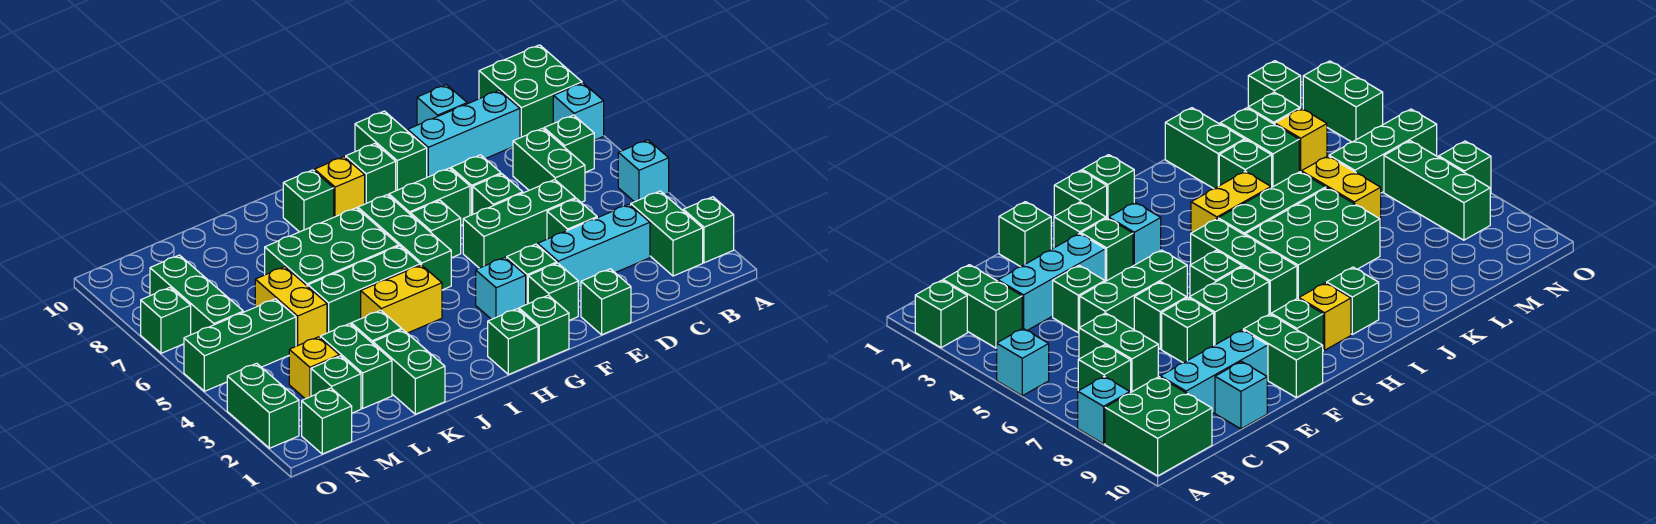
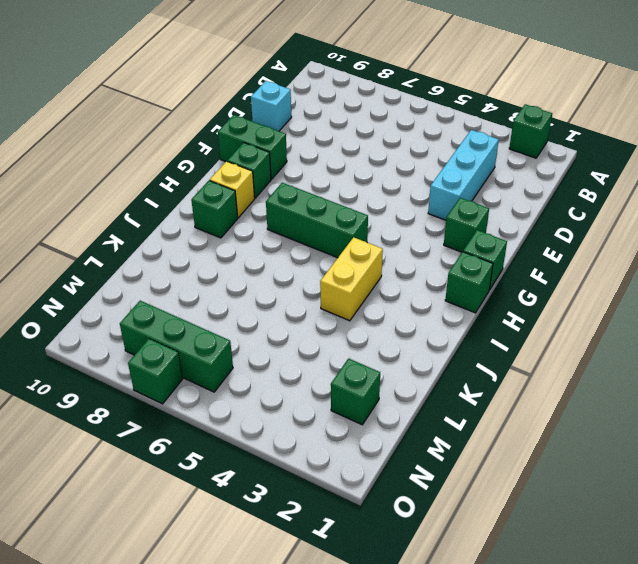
none -> cyan 1x1 brick [618,140,669,202]
none -> cyan 1x1 brick [553,83,604,140]
none -> green 2x2 brick [479,45,582,138]
none -> green 1x2 brick [631,191,703,276]

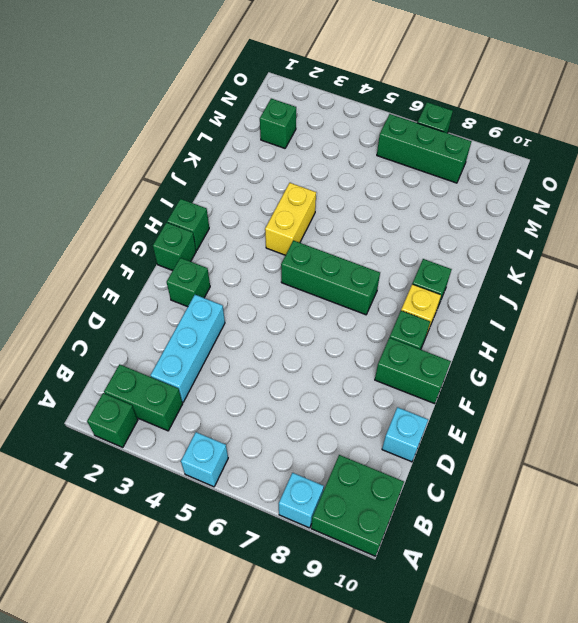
none -> green 1x1 brick [544,115,595,172]
none -> green 1x2 brick [513,128,585,202]
none -> cyan 1x3 brick [408,90,520,177]
none -> green 1x1 brick [547,199,597,239]

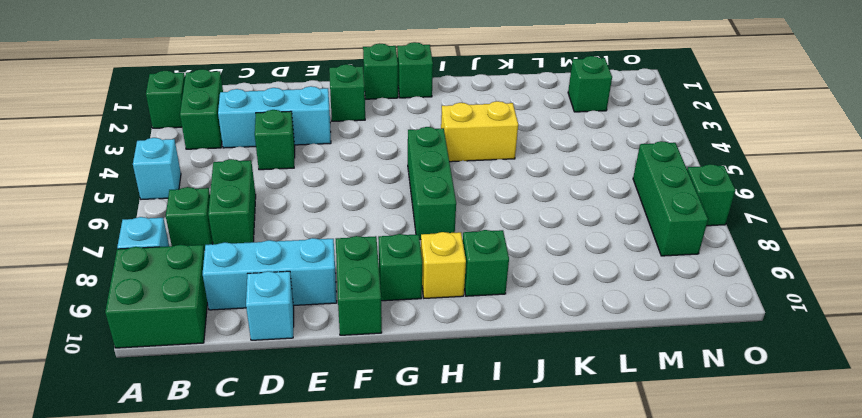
none -> green 1x3 brick [463,180,576,268]
none -> green 1x1 brick [581,269,631,335]
none -> green 1x1 brick [473,174,523,214]
none -> green 1x1 brick [451,155,501,215]

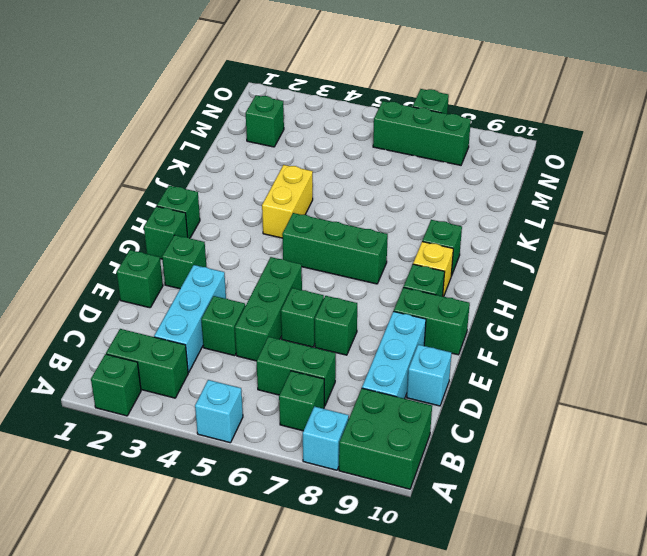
none -> green 1x1 brick [507,244,557,305]
none -> green 1x2 brick [389,168,470,225]
none -> cyan 1x1 brick [476,257,526,319]
none -> green 1x1 brick [411,200,461,258]

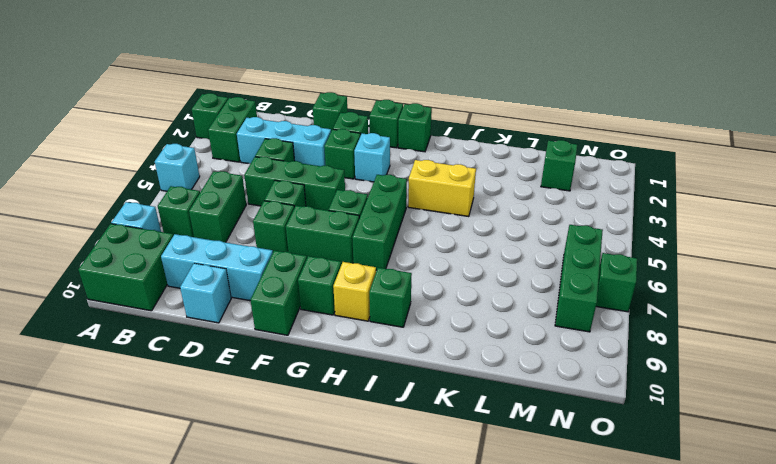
none -> green 1x3 brick [308,246,420,333]
none -> green 2x3 brick [265,208,399,286]
none -> green 1x2 brick [373,329,445,414]
none -> green 1x1 brick [351,310,402,343]

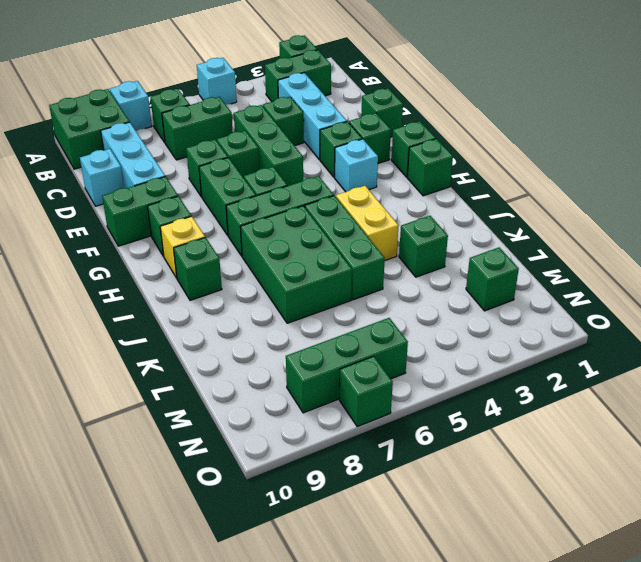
none -> green 1x2 brick [373,329,445,414]
none -> green 1x2 brick [320,324,392,408]
none -> yellow 1x2 brick [255,267,327,346]
none -> yellow 1x1 brick [289,337,339,399]

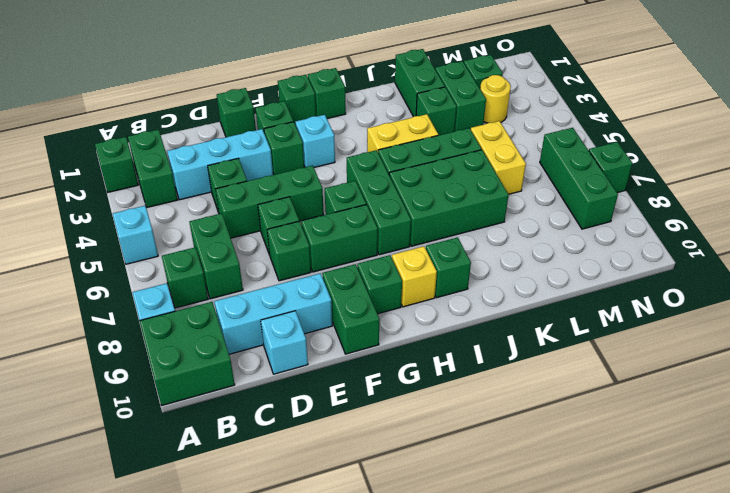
yellow 1x1 round brick [480,75,511,123] -> yellow 1x1 brick [289,337,339,399]
none -> green 1x3 brick [184,299,296,391]
none -> green 1x1 brick [302,388,352,454]
none -> green 1x2 brick [227,363,299,448]

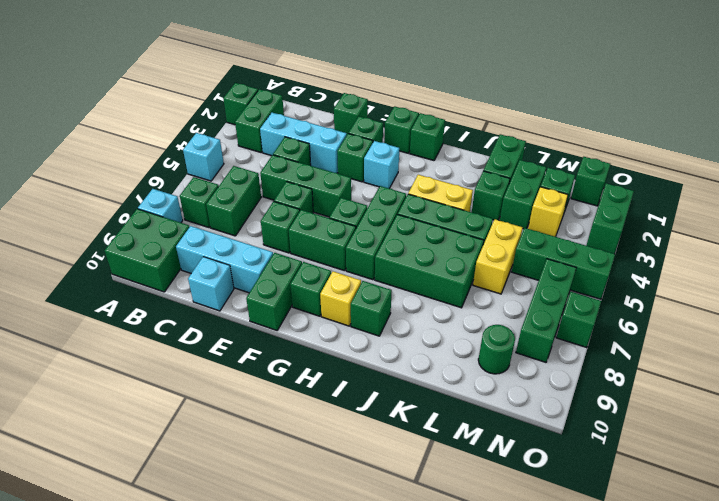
green 1x1 round brick [478,325,515,374] -> none

